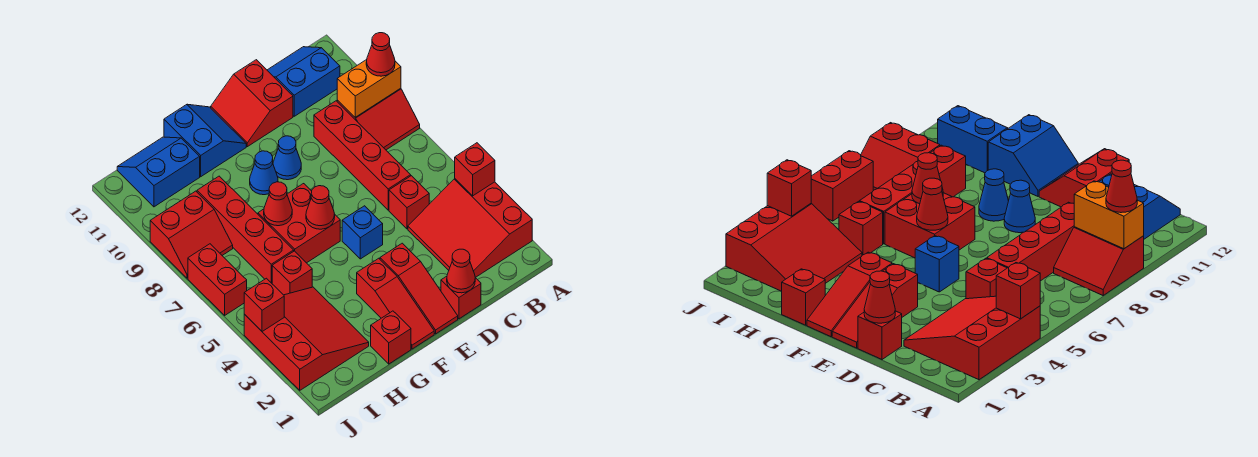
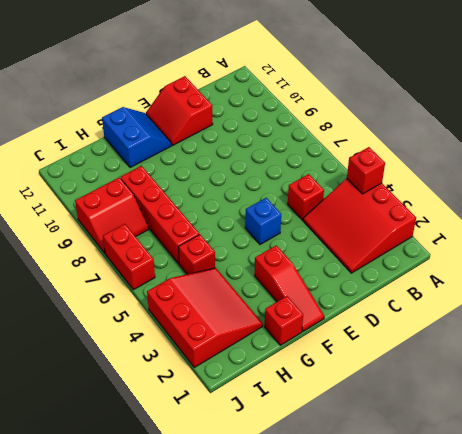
none -> red 2x2 slope [337,88,420,150]
none -> blue 2x2 slope [267,47,340,116]
none -> red 1x4 brick [314,101,411,210]

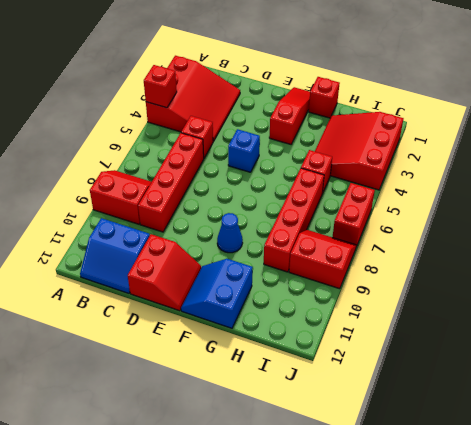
none -> red 1x1 brick [441,276,481,319]
none -> red 1x3 slope [380,243,458,334]
none -> blue 1x1 cone [273,136,301,180]

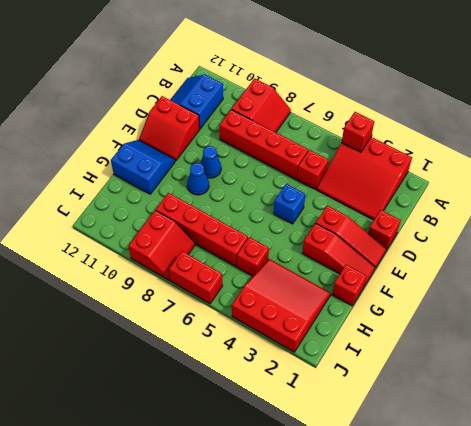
none -> red 2x2 brick [258,184,340,263]
none -> blue 2x2 slope [117,137,200,207]
none -> orange 1x2 brick [337,60,401,117]

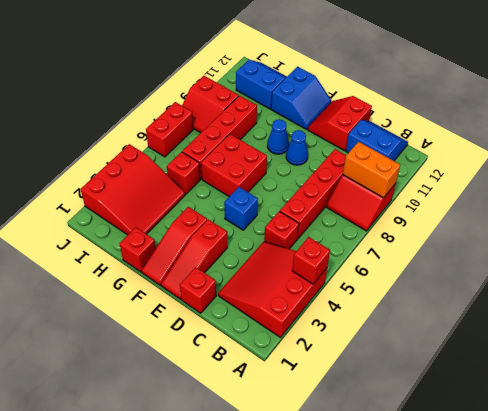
none -> red 1x1 cone [447,249,475,293]
none -> red 1x1 cone [306,186,335,229]
none -> red 1x1 cone [264,182,292,226]

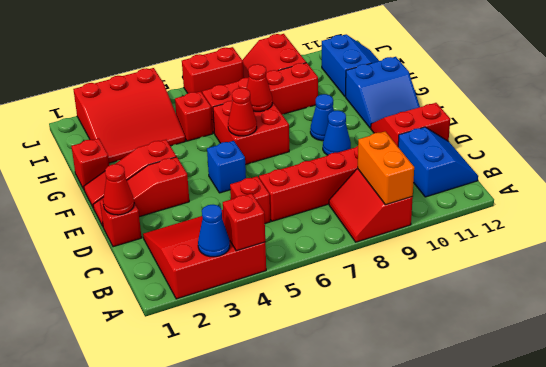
blue 1x1 cone [198,205,230,257] -> none
none -> red 1x1 brick [244,278,284,332]
none -> red 1x1 cone [366,33,395,76]

